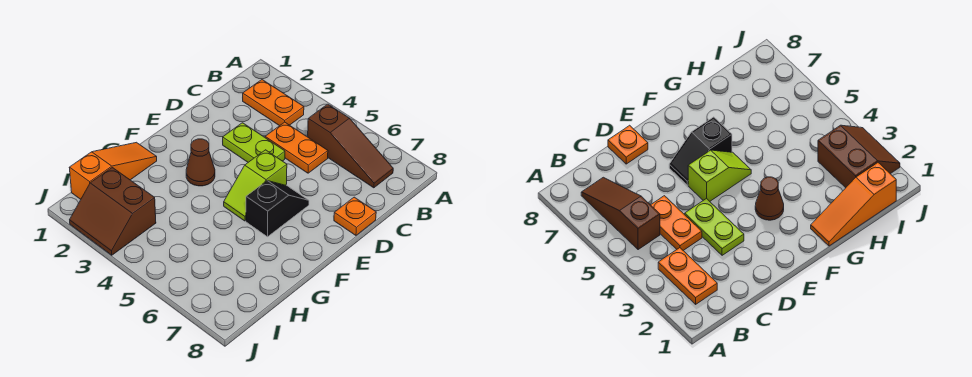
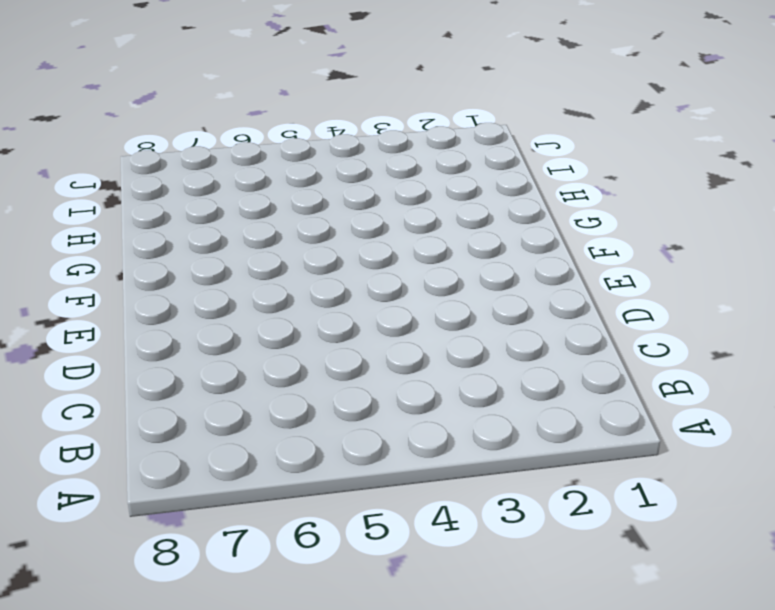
none -> orange 1x2 plate [243,80,304,126]
none -> brown 1x3 slope [308,104,393,188]

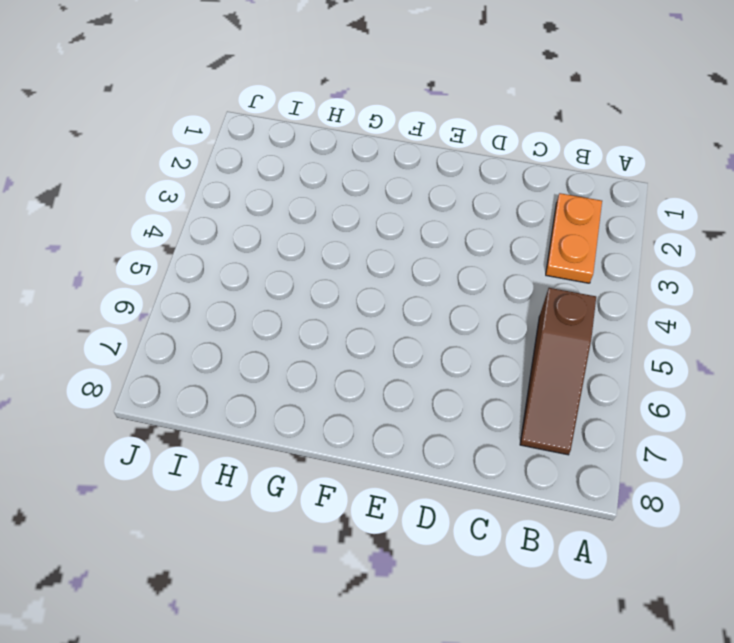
none -> orange 1x2 plate [265,122,328,173]
none -> lime 1x2 plate [223,123,285,162]

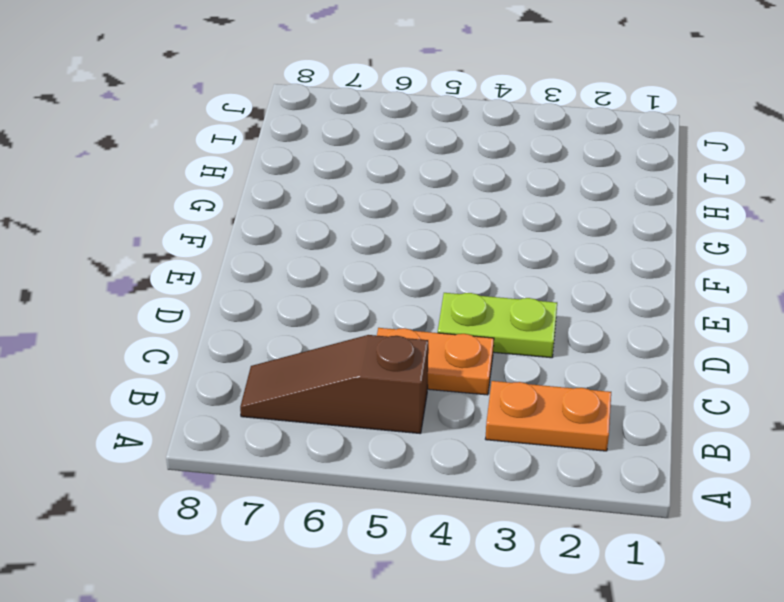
none -> orange 1x1 plate [334,197,376,235]
none -> lime 1x2 slope [224,150,287,221]

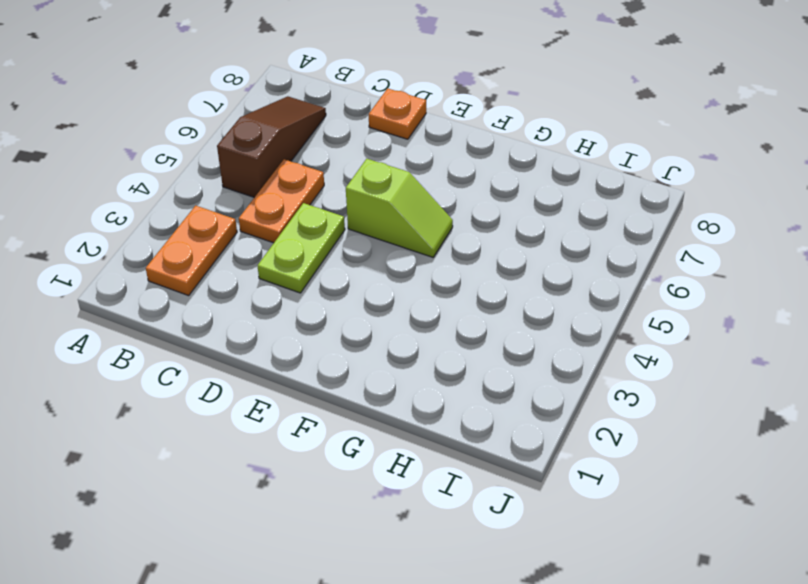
none -> black 1x2 slope [246,181,309,237]
none -> brown 1x1 cone [186,139,215,186]

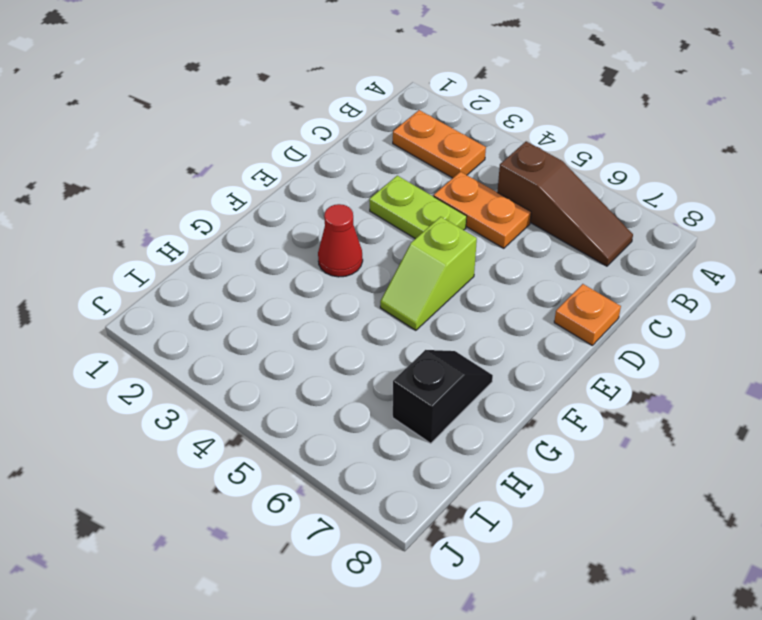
red 1x1 cone [318,204,363,277] -> brown 1x1 cone [186,139,215,186]
black 1x2 slope [393,350,493,443] -> black 1x2 slope moved to [246,181,309,237]
none -> orange 1x3 slope [69,142,157,199]
none -> brown 2x2 slope [70,167,156,255]

